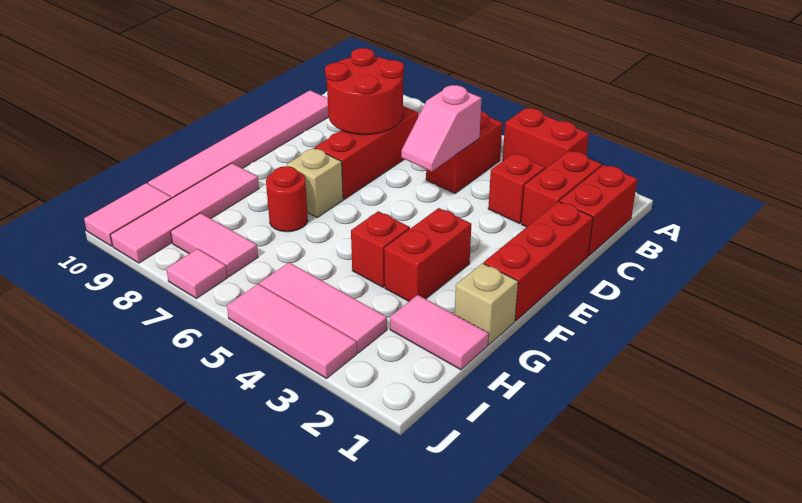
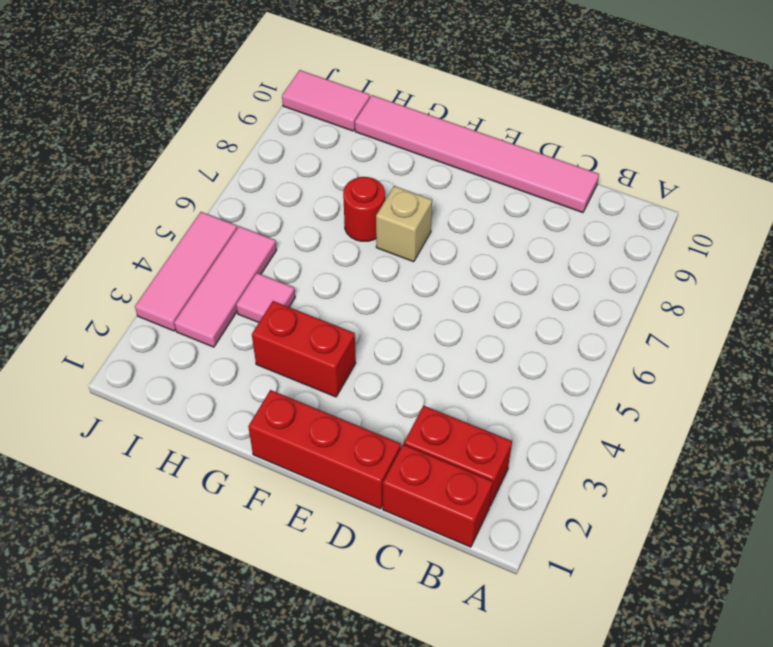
pink 1x1 tile [236,273,295,322] -> pink 1x1 tile moved to [166,249,227,299]
none -> red 1x2 brick [503,108,589,169]
none -> red 1x2 brick [426,111,502,193]
none -> red 1x1 brick [488,153,545,224]

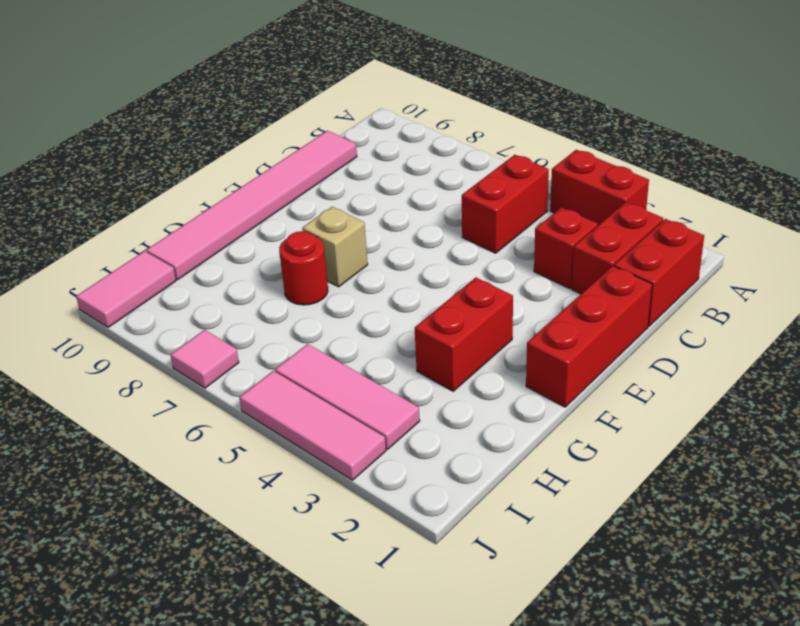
none -> red 1x3 brick [315,106,418,199]
none -> tan 1x1 brick [455,263,518,345]
none -> red 1x1 brick [351,211,410,287]

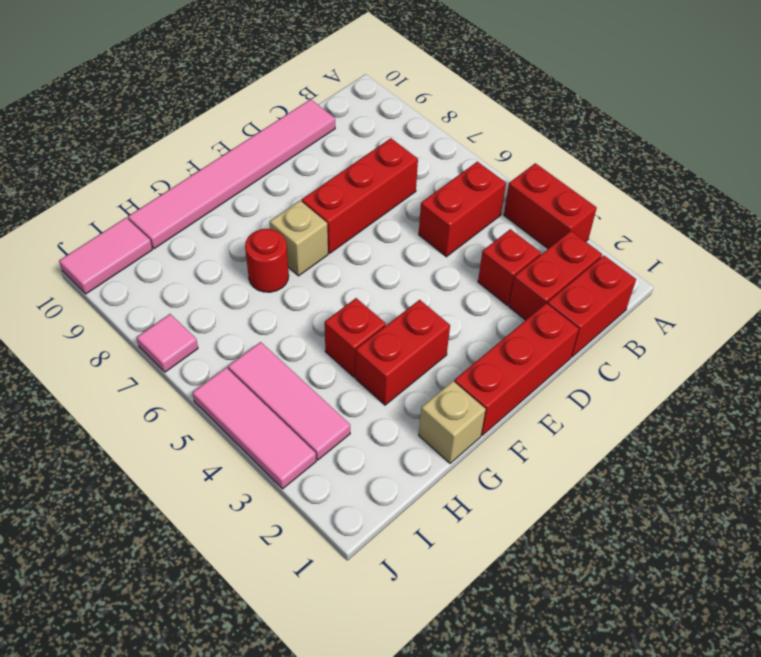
none -> pink 1x4 tile [111,163,259,263]
none -> pink 1x2 tile [390,295,489,370]
none -> pink 1x2 tile [171,213,258,277]

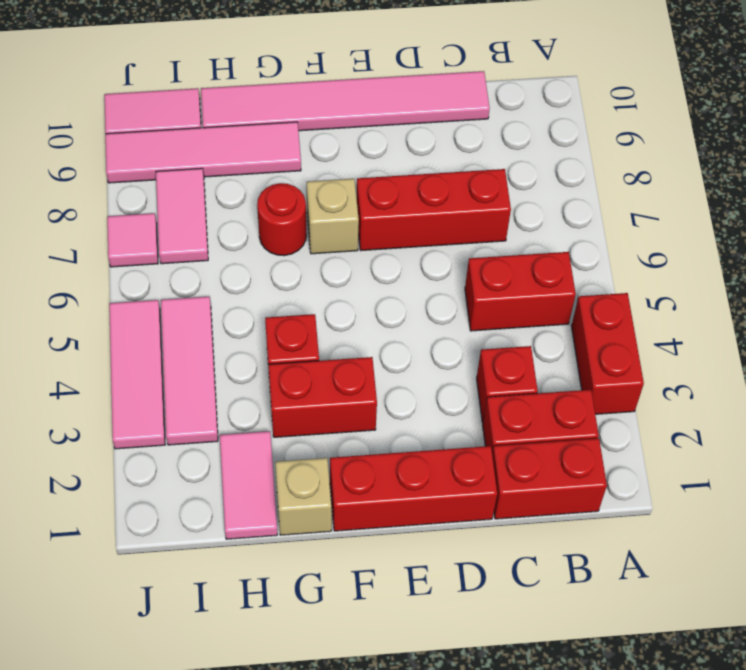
none -> pink 1x2 slope [401,85,482,172]
none -> red 2x2 round brick [325,48,404,135]

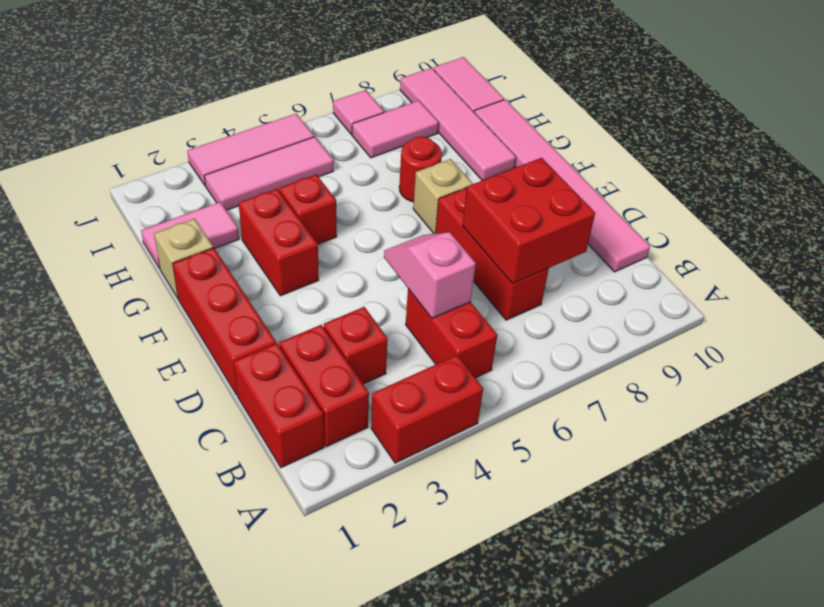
red 2x2 brick [463,158,595,283] -> red 2x2 round brick [325,48,404,135]

